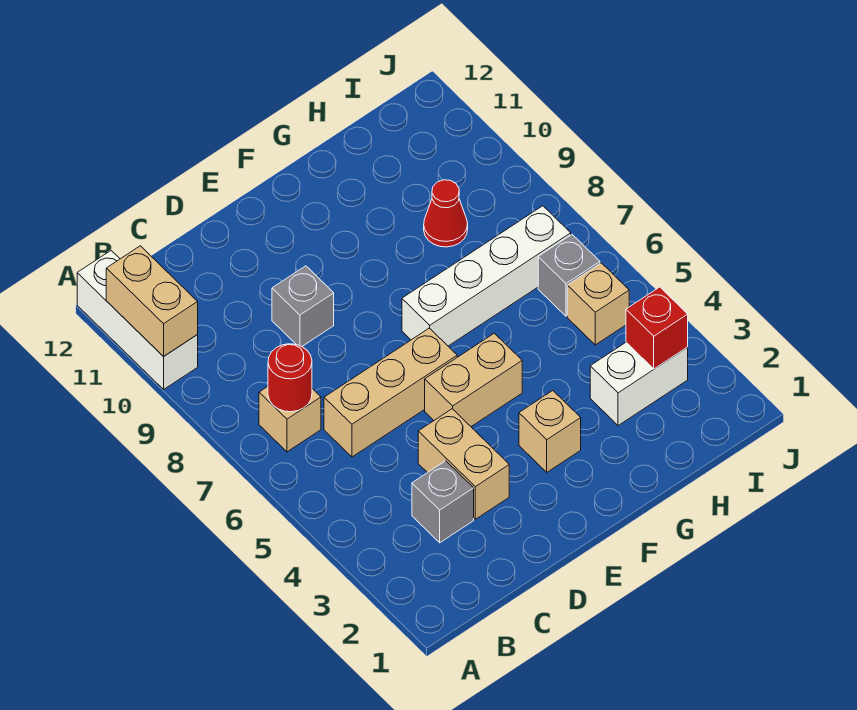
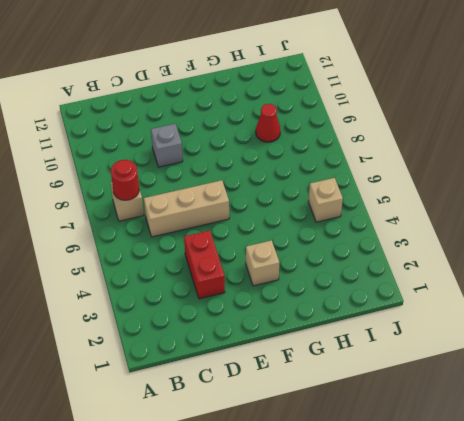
red 1x2 brick [184,230,225,299] -> tan 1x2 brick [418,409,509,519]
none -> white 1x3 brick [77,251,198,389]
none -> grey 1x1 brick [412,461,474,543]
none -> tan 1x2 brick [425,333,522,426]

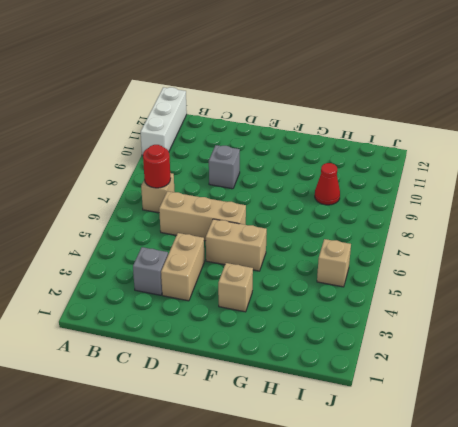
none -> white 1x4 brick [402,206,571,346]
none -> white 1x2 brick [590,343,688,426]
none -> grey 1x1 brick [538,235,600,316]

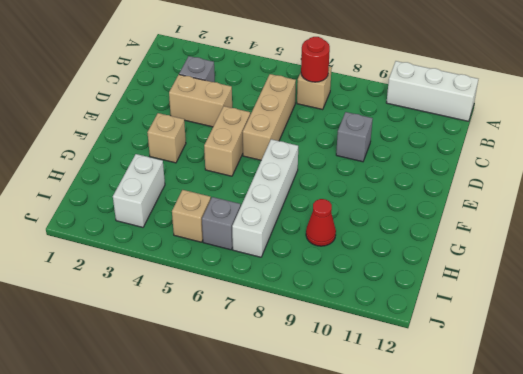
none -> tan 1x2 brick [106,246,198,357]
none -> red 1x1 brick [626,287,688,369]

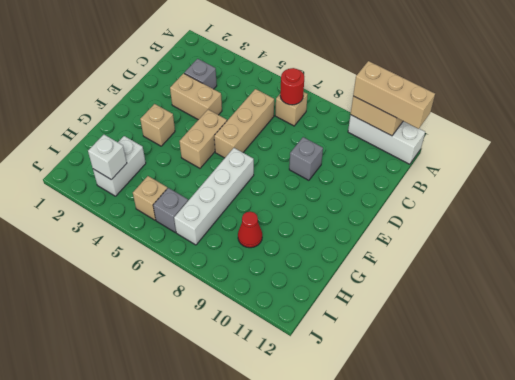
tan 1x3 brick [353,61,435,129] -> none
white 1x1 brick [88,135,127,180] -> red 1x1 brick [626,287,688,369]

